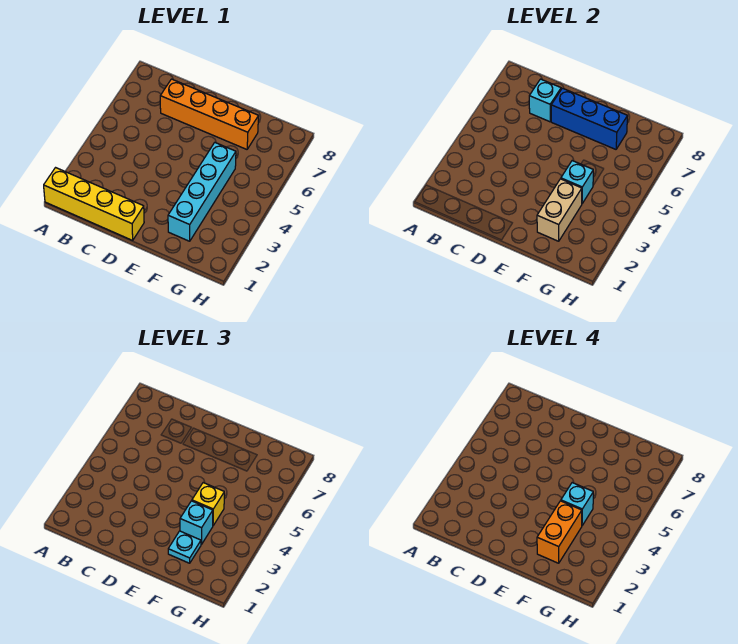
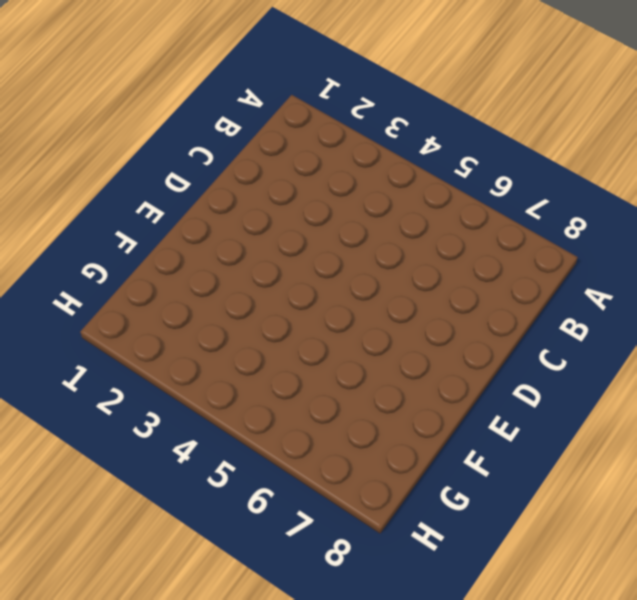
none -> yellow 1x4 brick [44,168,144,240]
none -> orange 1x4 brick [160,79,259,149]
none -> cyan 1x4 brick [168,143,236,241]

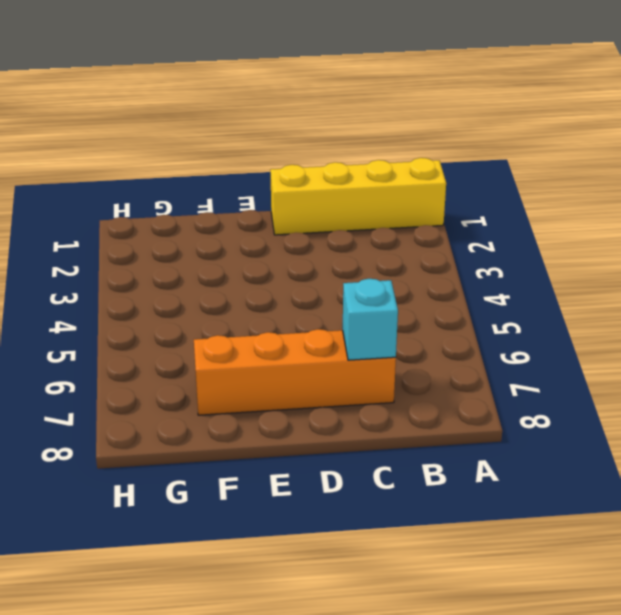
none -> cyan 1x4 brick [168,143,236,241]
none -> blue 1x3 brick [551,88,628,149]
none -> tan 1x2 brick [537,179,582,241]

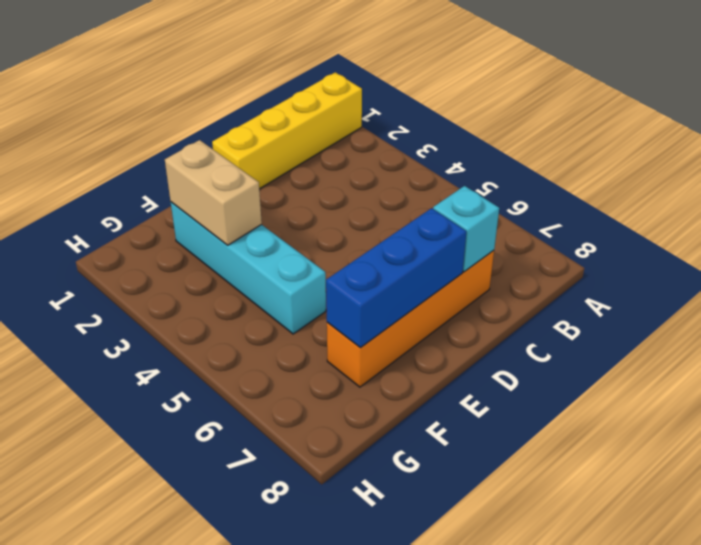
none -> cyan 1x1 brick [561,161,593,204]
none -> cyan 1x1 plate [168,531,201,563]
none -> cyan 1x1 brick [180,501,213,544]

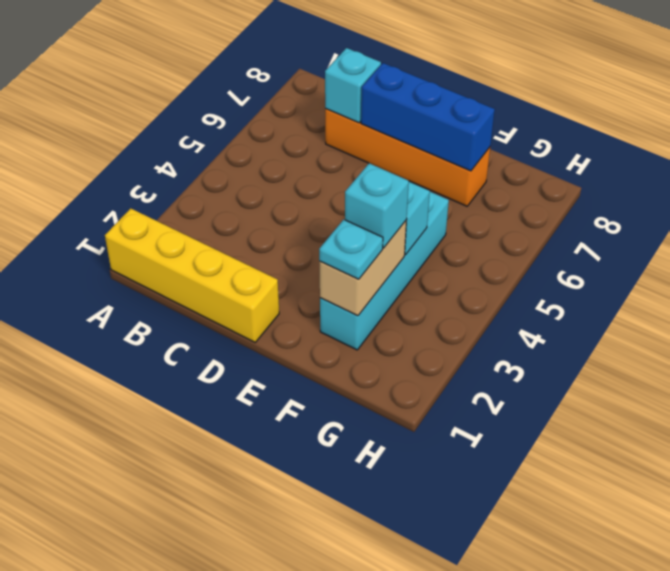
none -> yellow 1x1 brick [192,483,224,526]
none -> orange 1x2 brick [537,501,582,563]
none -> cyan 1x1 brick [561,483,593,526]

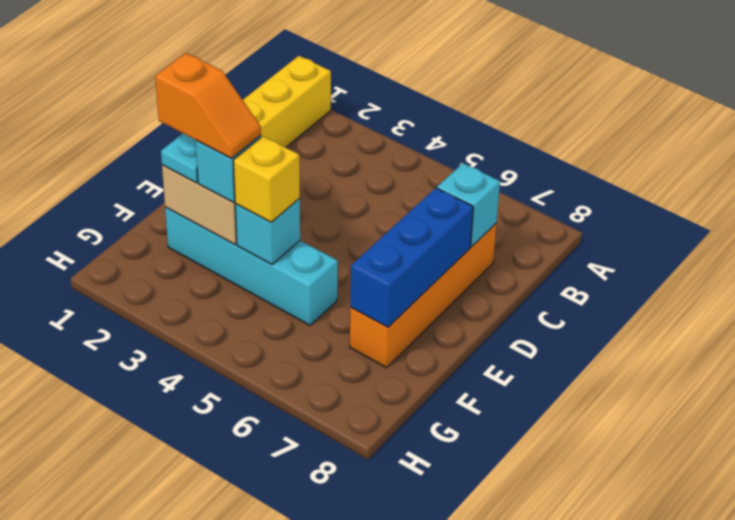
orange 1x2 slope [155,53,261,158] -> orange 1x2 brick [537,501,582,563]
none -> cyan 1x1 brick [561,483,593,526]

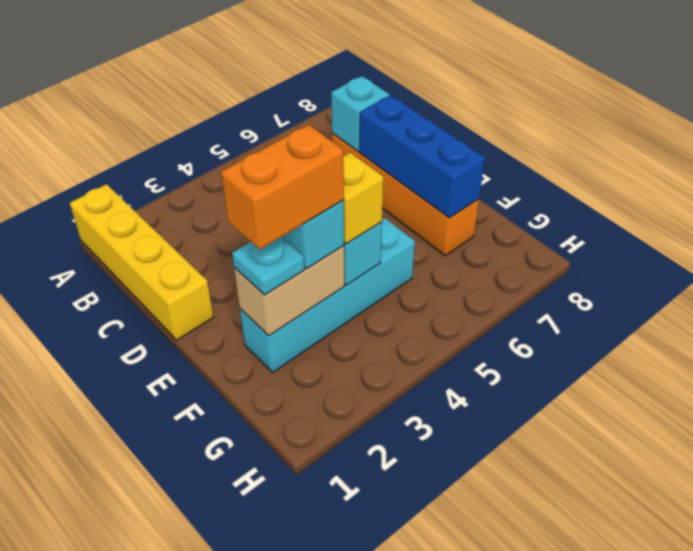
none -> cyan 1x1 brick [561,483,593,526]

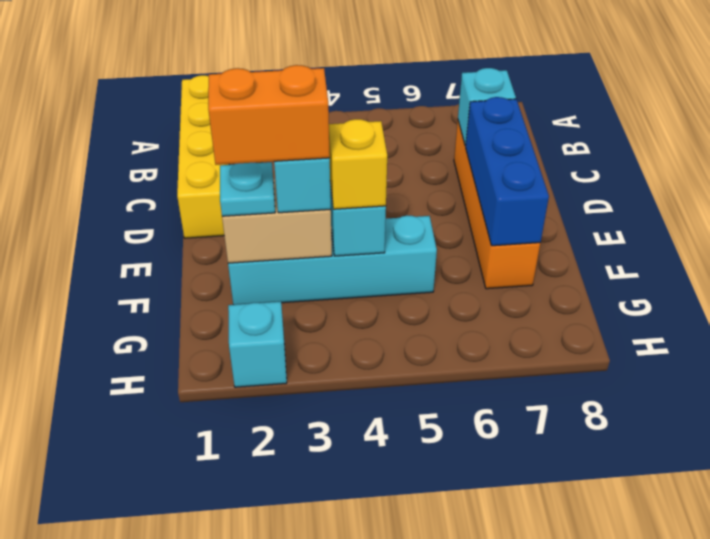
cyan 1x1 brick [228,301,287,387] -> cyan 1x1 brick moved to [561,483,593,526]

